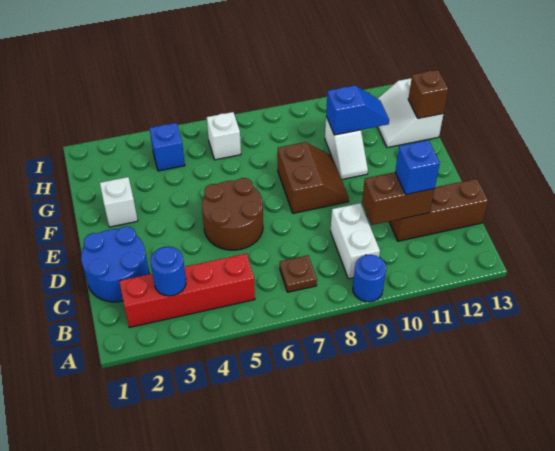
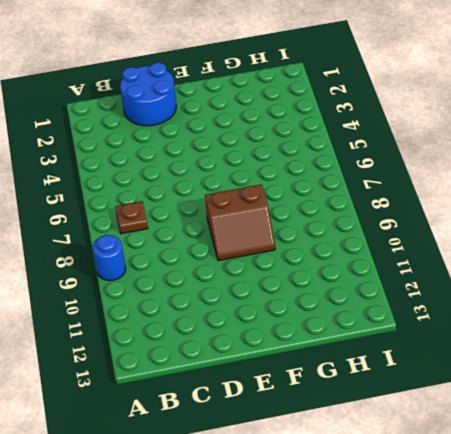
none -> red 1x4 brick [119,254,255,328]
none -> white 1x2 brick [330,203,380,279]
none -> brown 1x3 brick [389,179,488,241]

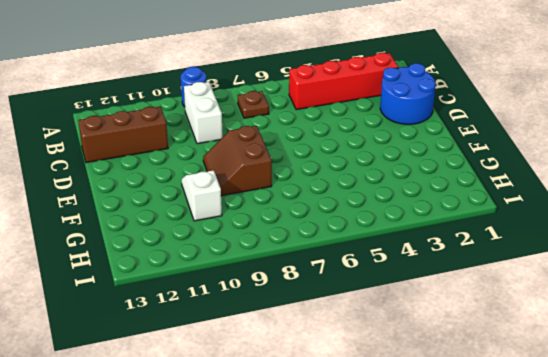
none -> brown 2x2 round brick [202,178,263,250]
none -> white 1x1 brick [100,177,138,227]
none -> white 2x2 slope [378,78,443,148]

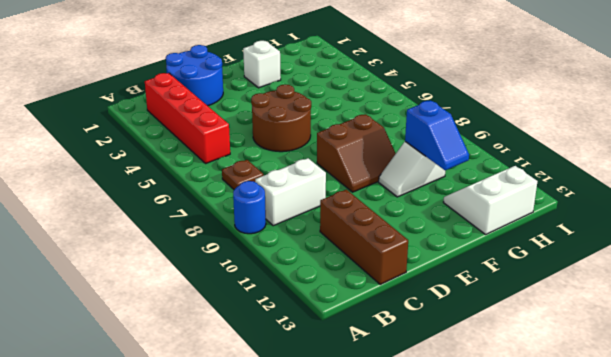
none -> blue 1x1 brick [149,123,185,171]
none -> white 1x1 brick [207,112,241,160]
none -> blue 1x1 round brick [150,247,186,296]

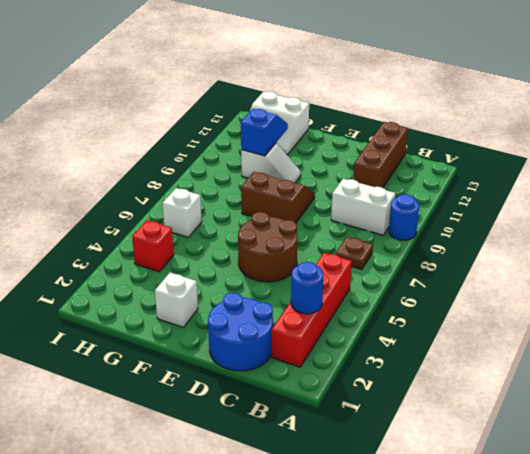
red 1x1 brick [132,220,174,272] -> blue 1x1 brick [149,123,185,171]
none -> brown 1x2 brick [362,172,435,225]
none -> brown 1x1 brick [408,70,448,119]
none -> blue 1x1 brick [395,140,440,194]

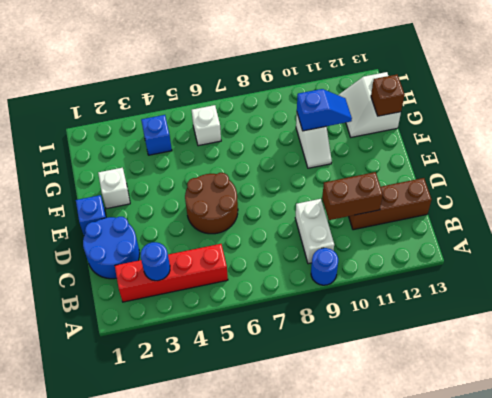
blue 1x1 brick [76,195,106,235] -> blue 1x1 brick moved to [395,140,440,194]
none -> brown 1x1 plate [280,255,317,292]
none -> brown 2x2 slope [278,142,349,213]

